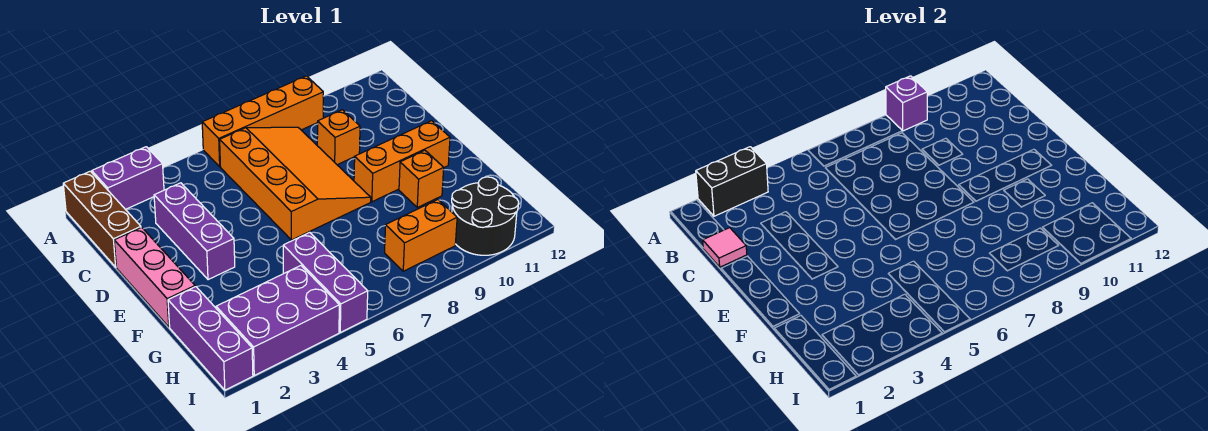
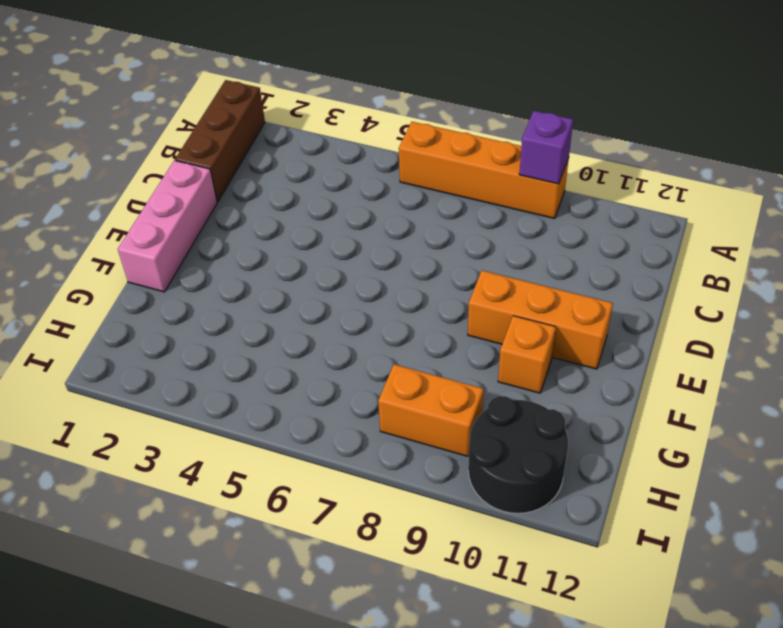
none -> purple 1x2 brick [92,147,164,210]
none -> orange 3x4 slope [220,127,371,240]
none -> purple 1x3 brick [154,183,235,280]

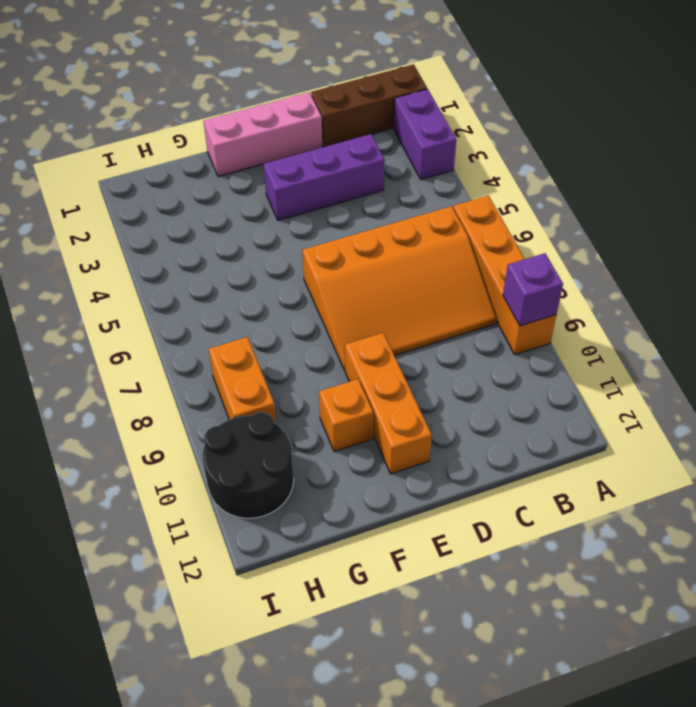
none -> orange 1x1 brick [317,110,360,165]
none -> purple 1x3 brick [168,287,253,390]
none -> purple 1x3 brick [283,232,368,332]

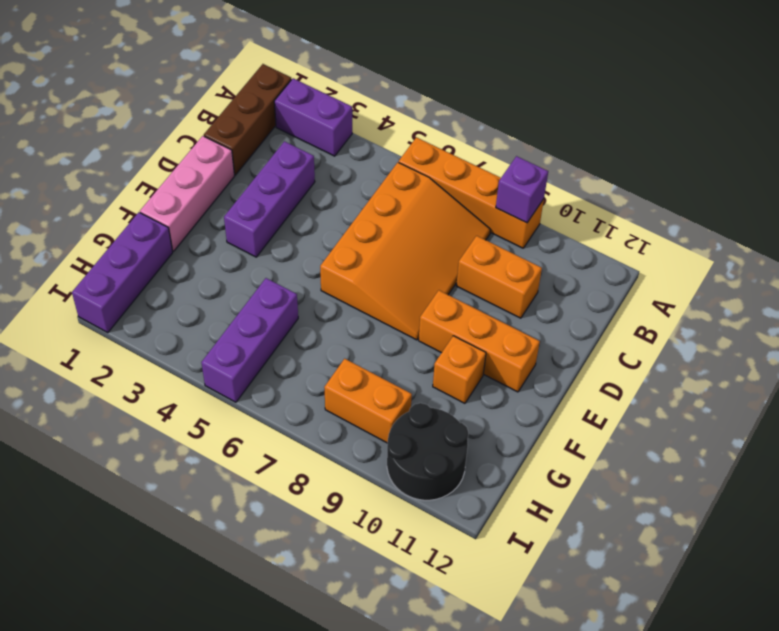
orange 1x2 brick [456,236,542,318] -> orange 1x1 brick [317,110,360,165]
none -> purple 2x3 brick [216,266,339,375]
none -> black 1x2 brick [696,147,768,216]
none -> pink 1x1 tile [703,228,747,267]

